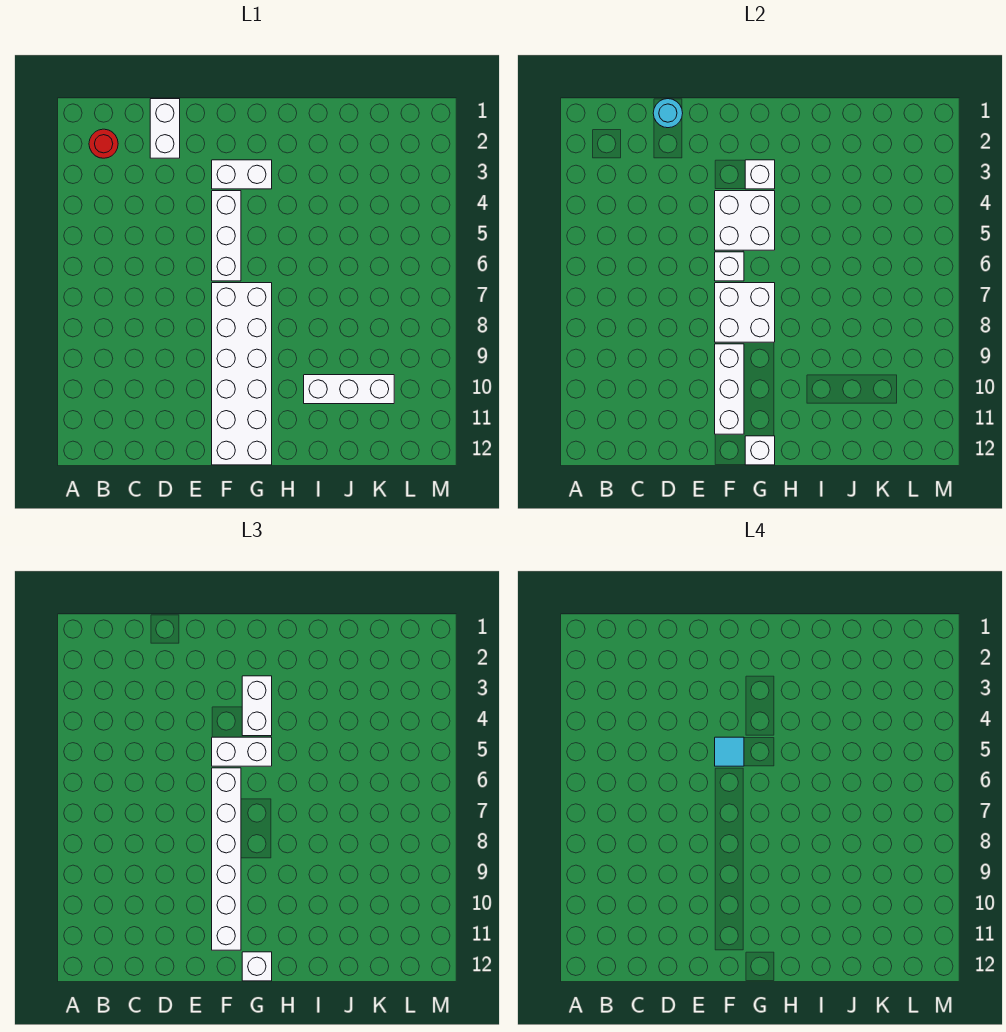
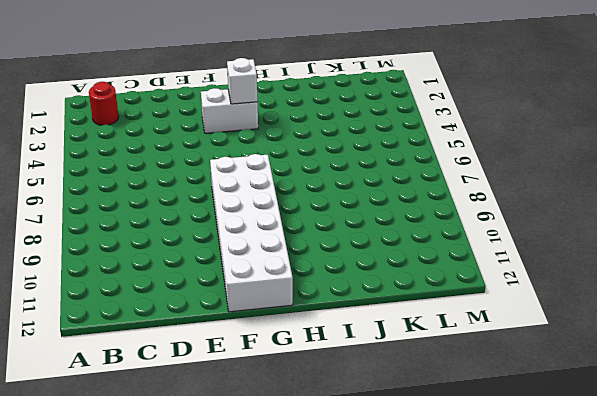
none -> white 1x2 brick [150,99,180,158]
none -> white 1x3 brick [212,191,241,281]
none -> white 1x3 brick [304,375,394,404]

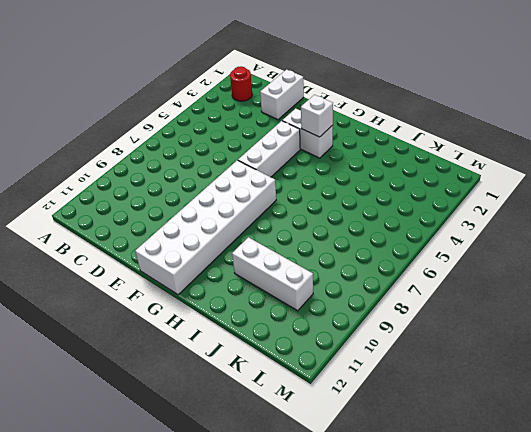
none -> cyan 1x1 round brick [653,99,683,128]
none -> white 2x2 brick [715,191,775,250]
none -> white 1x1 brick [715,252,744,281]

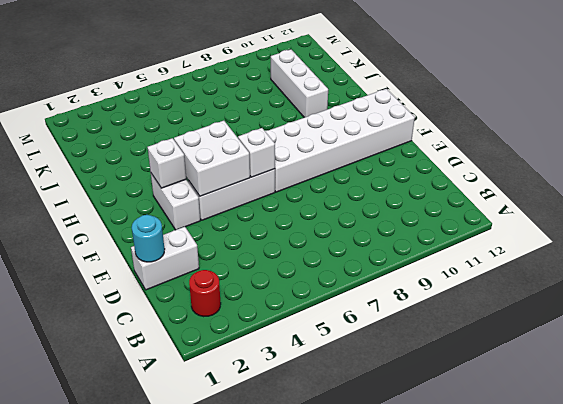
none -> white 2x2 brick [715,283,775,342]
none -> white 1x3 brick [715,344,744,434]
none -> white 1x1 brick [745,436,775,465]

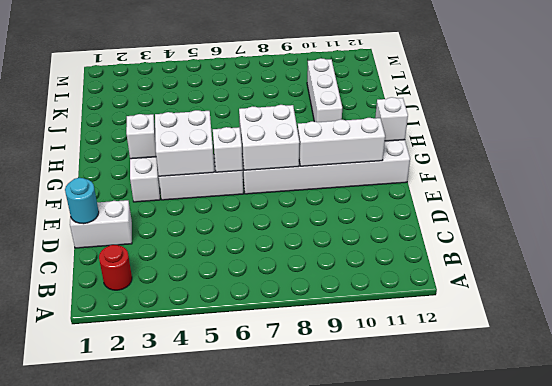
none -> white 1x2 brick [212,737,272,766]
none -> white 1x6 brick [212,768,241,950]
none -> white 1x2 brick [242,676,272,736]

